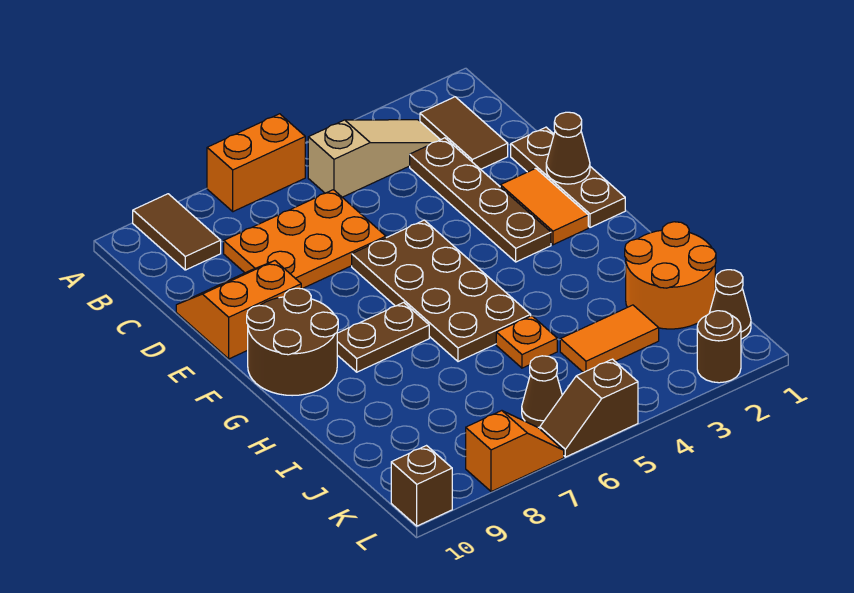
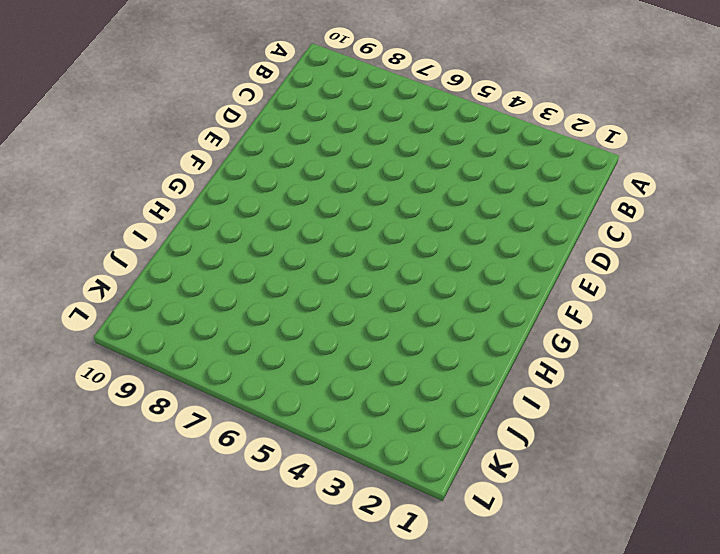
none -> orange 1x2 brick [207,114,305,212]
none -> brown 1x2 tile [133,194,221,270]
none -> brown 1x2 tile [420,97,508,169]

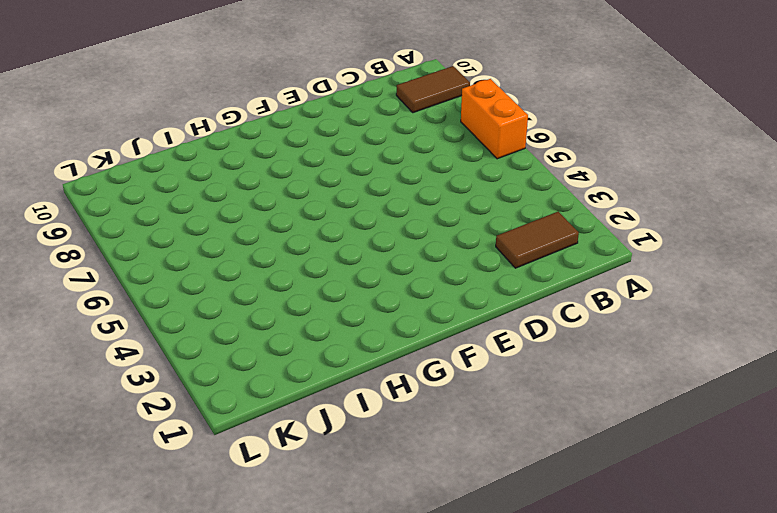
none -> tan 1x3 slope [308,120,440,197]
none -> brown 1x4 plate [410,138,551,262]
none -> orange 2x3 plate [224,190,386,289]

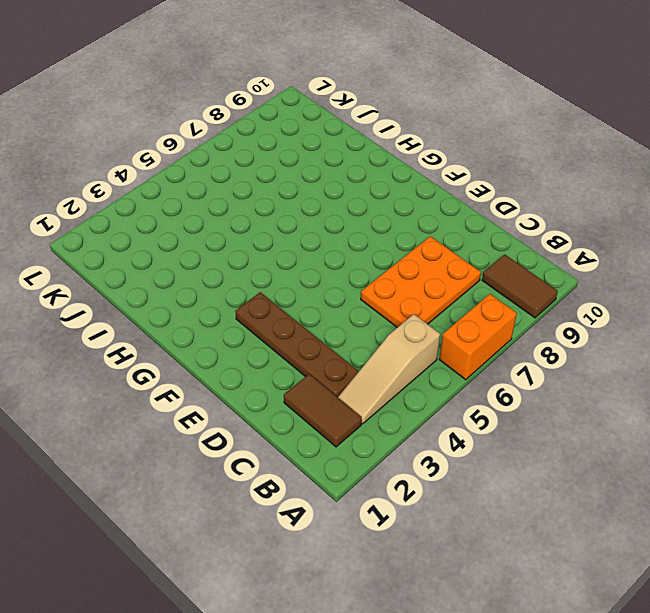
none -> brown 1x3 plate [511,127,625,227]
none -> orange 2x2 slope [176,261,301,359]
none -> orange 1x2 tile [500,168,588,245]

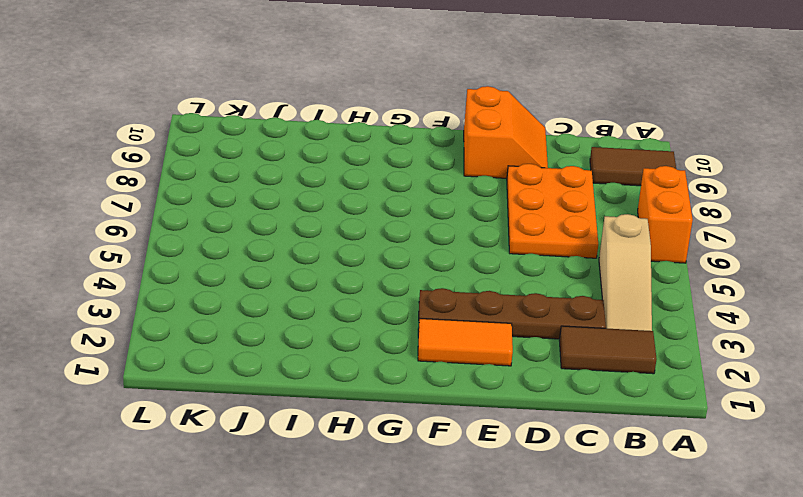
none -> brown 1x3 plate [511,127,625,227]
none -> brown 2x4 plate [352,220,531,362]
none -> brown 2x2 round brick [247,288,338,396]

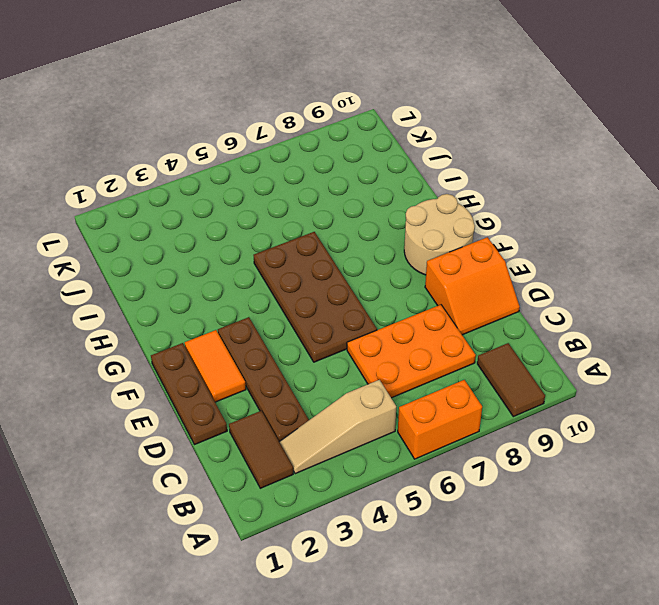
tan 2x2 round brick [404,194,475,275] -> brown 2x2 round brick [247,288,338,396]
none -> brown 1x2 plate [337,302,429,372]
none -> orange 2x2 round brick [625,222,716,329]
none -> orange 1x1 plate [496,316,557,368]

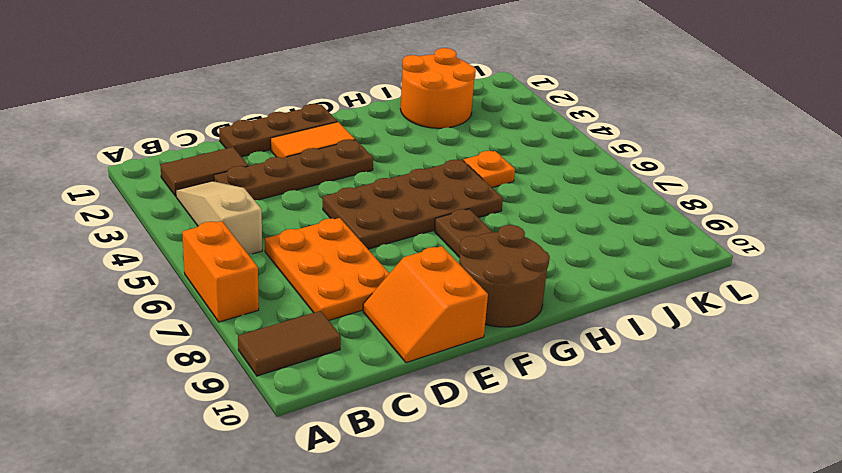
none -> orange 1x2 tile [560,305,659,373]
none -> brown 1x1 cone [710,270,751,339]
none -> brown 1x1 cone [522,356,562,427]

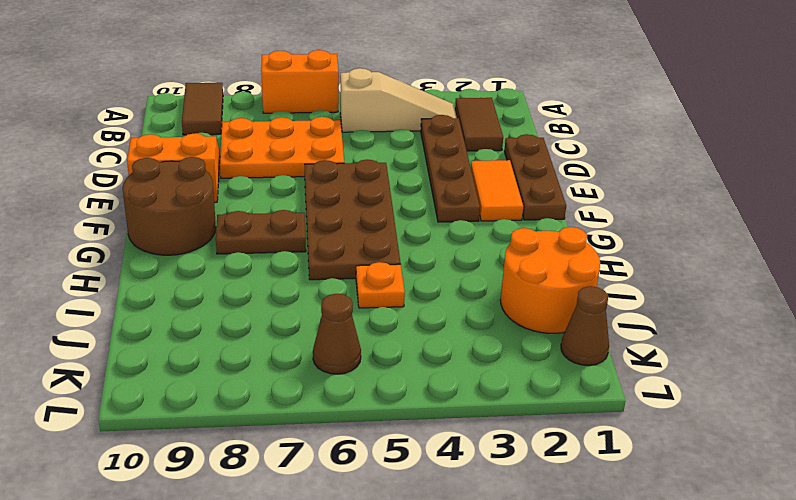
none -> orange 1x2 tile [560,305,659,373]
none -> brown 1x1 round brick [697,311,741,383]
none -> brown 1x2 slope [540,359,638,457]

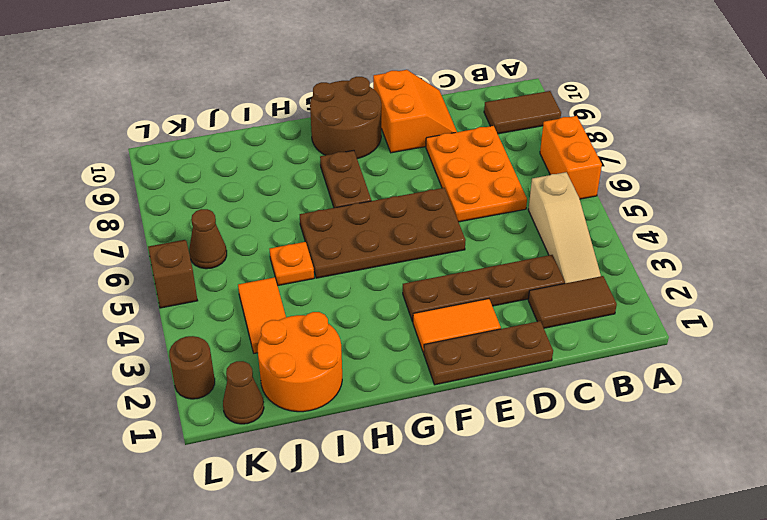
none -> orange 1x2 slope [466,411,564,492]
none -> brown 1x1 brick [391,446,452,526]
none -> brown 1x1 cone [546,112,590,184]

